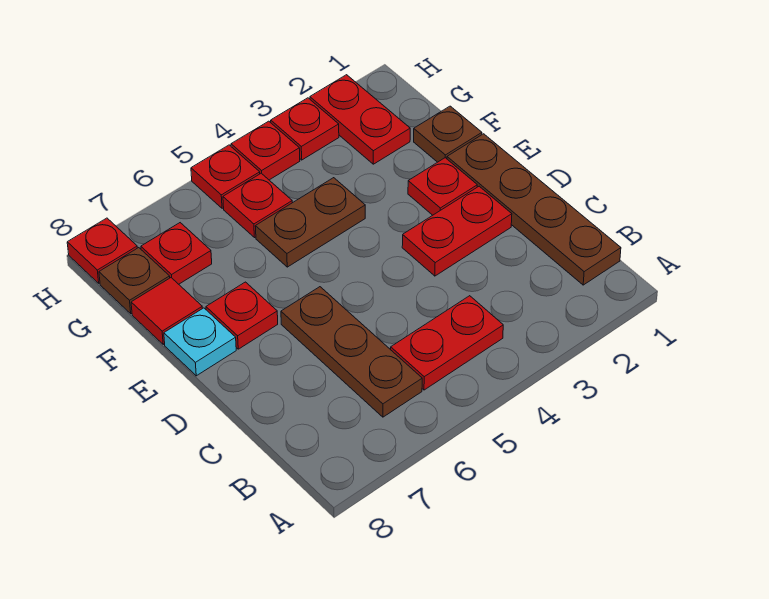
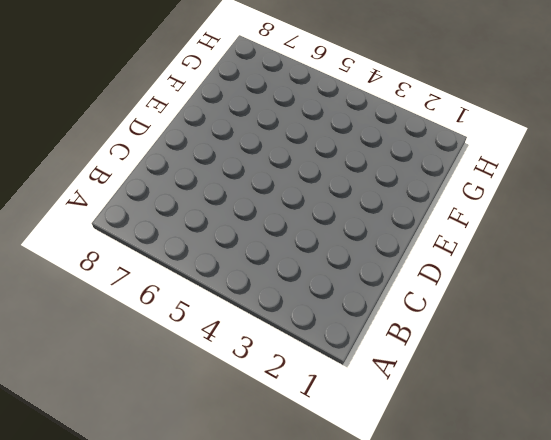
none -> brown 1x4 plate [447,134,621,285]
none -> red 1x2 plate [391,296,503,390]
none -> brown 1x3 plate [281,287,422,417]

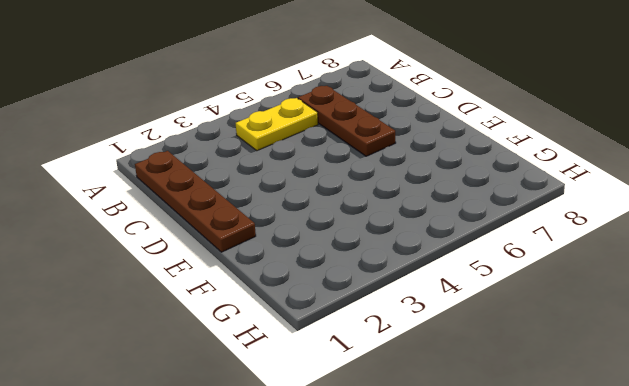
yellow 1x2 plate [236,98,318,151] -> red 1x2 plate [391,296,503,390]
none -> red 1x2 plate [402,186,512,276]
none -> red 1x1 plate [408,158,477,215]
none -> red 1x1 plate [206,282,278,349]

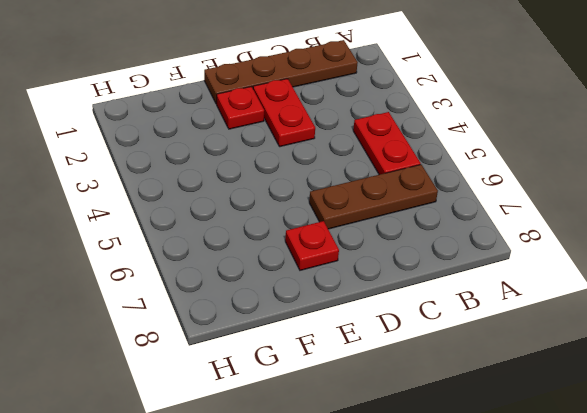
none -> cyan 1x1 plate [164,308,236,376]
none -> brown 1x1 plate [414,106,482,162]
none -> brown 1x2 plate [255,178,365,267]

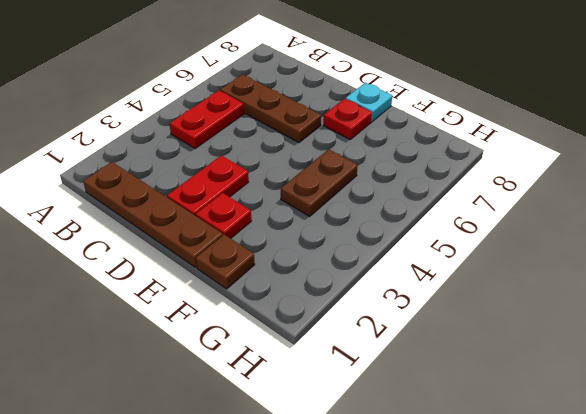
none -> red 1x1 tile [131,278,202,344]
none -> red 1x2 plate [310,75,410,164]
none -> red 1x1 plate [223,173,292,238]

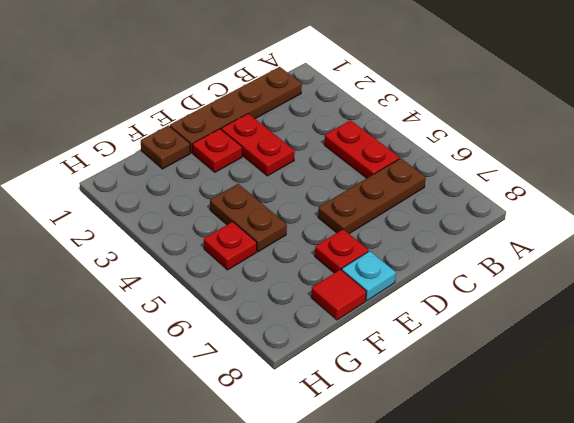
none -> red 1x2 plate [310,75,410,164]
none -> red 1x1 plate [141,223,212,284]
none -> brown 1x1 plate [99,248,170,314]

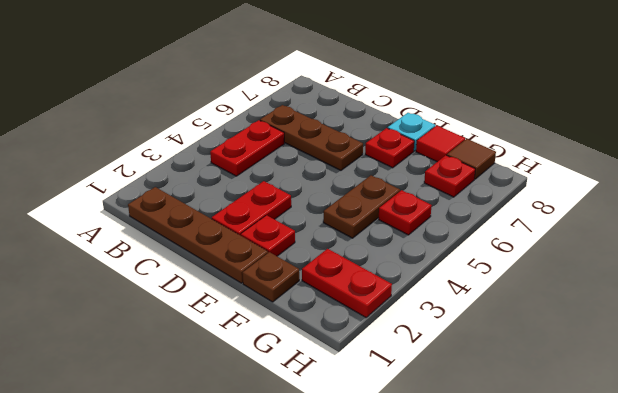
brown 1x1 tile [447,139,496,179] -> brown 1x1 plate [99,248,170,314]
none -> red 1x1 plate [271,98,339,160]
none -> red 1x1 plate [231,121,300,180]
none -> red 1x1 plate [191,145,260,208]

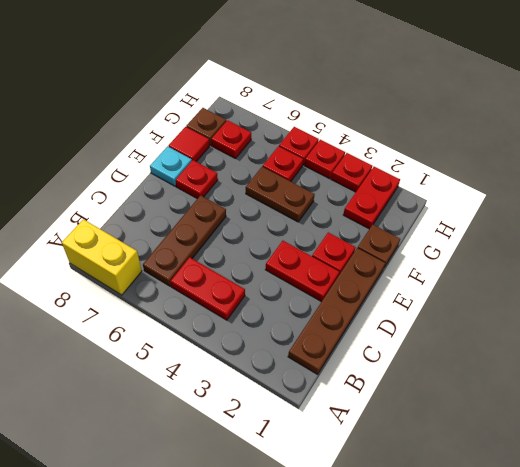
yellow 1x2 brick [62,219,142,295] -> none
none -> red 1x1 plate [67,218,137,283]

